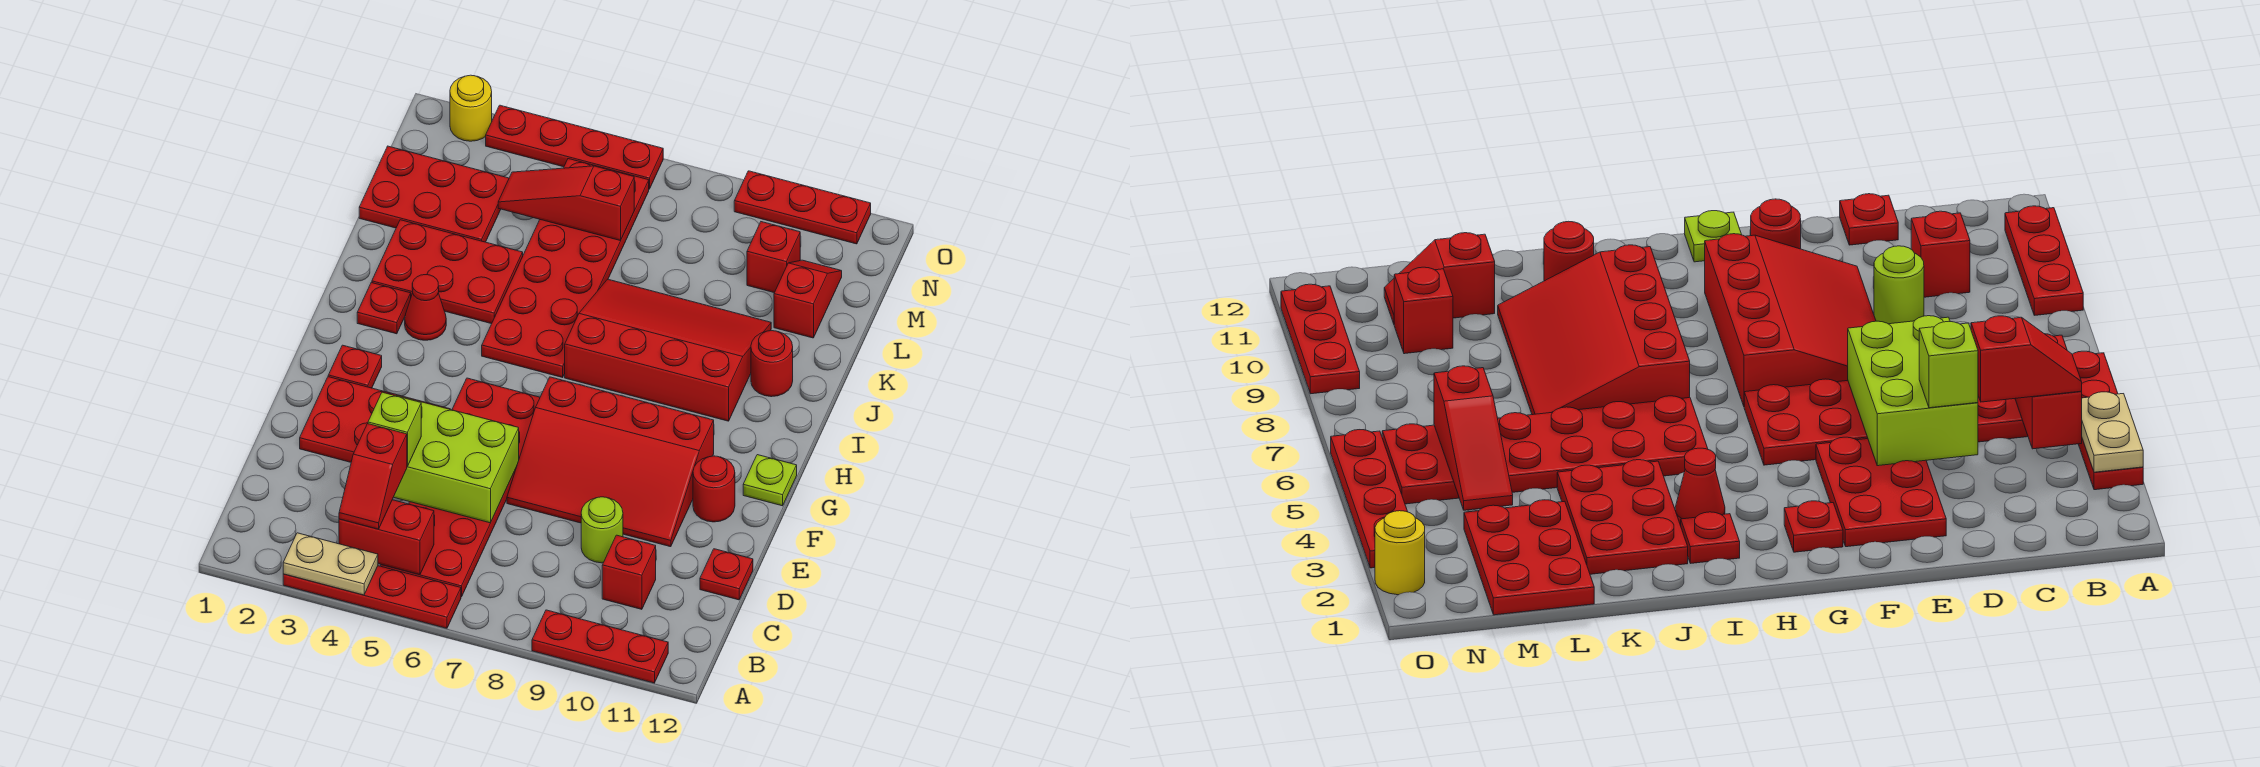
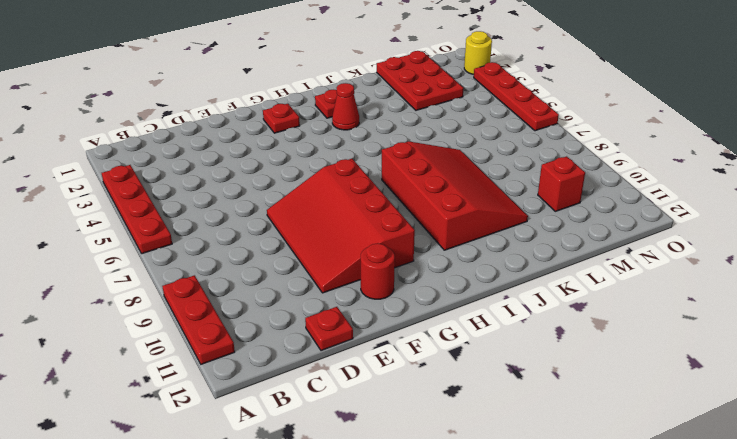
none -> red 2x6 plate [381,378,540,597]
none -> red 1x1 brick [602,535,656,609]
none -> lime 1x1 round brick [581,497,623,563]

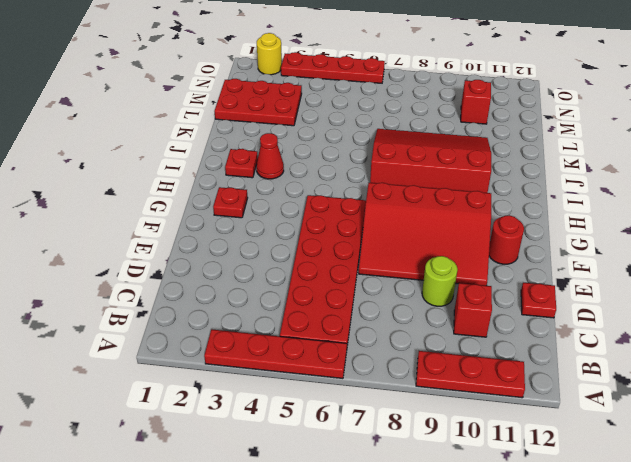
none -> red 2x3 plate [300,377,449,462]
none -> lime 1x1 plate [743,455,797,506]
none -> red 2x6 plate [482,159,649,377]

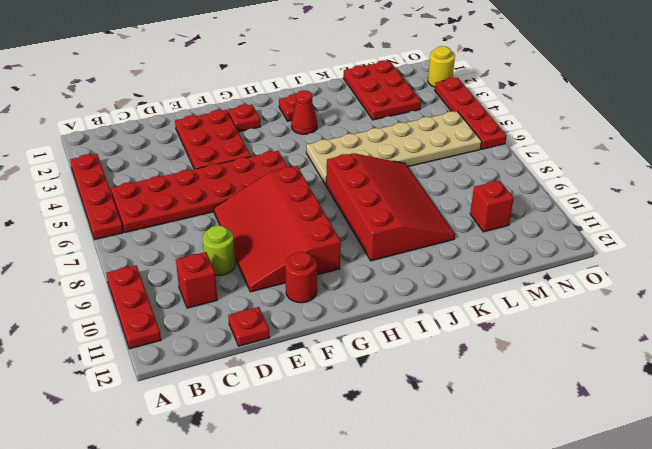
tan 2x6 plate [306,111,482,185] -> red 2x6 plate [482,159,649,377]
none -> lime 1x1 plate [743,455,797,506]
none -> red 2x3 plate [372,220,523,324]
none -> red 1x1 round brick [751,331,793,397]

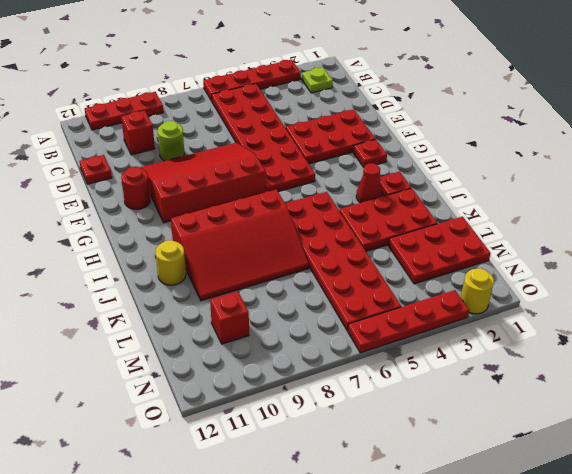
lime 1x1 plate [302,68,333,93] -> lime 1x1 plate moved to [743,455,797,506]
yellow 1x1 round brick [156,240,186,285] -> red 1x1 round brick [751,331,793,397]
none -> red 1x2 slope [774,260,842,338]
none -> red 1x3 plate [734,171,871,244]
none -> tan 1x2 plate [283,533,378,595]

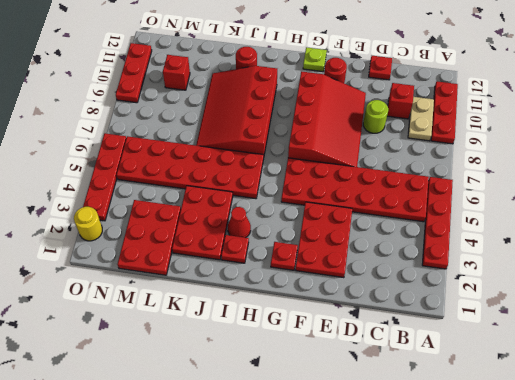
tan 1x2 plate [408,97,434,141] -> tan 1x2 plate moved to [283,533,378,595]
none -> red 1x2 slope [774,260,842,338]
none -> red 1x2 brick [339,500,434,575]
none -> lime 2x3 brick [394,395,519,523]

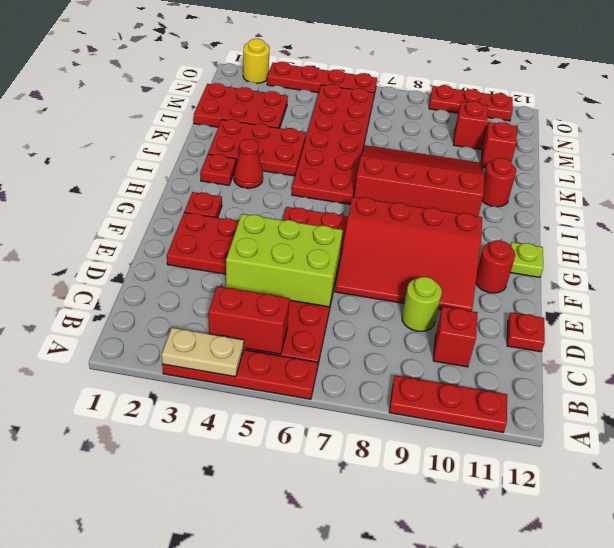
none -> red 1x3 slope [498,166,634,241]
none -> red 1x2 slope [339,424,407,529]
none -> lime 1x1 brick [368,392,421,466]

